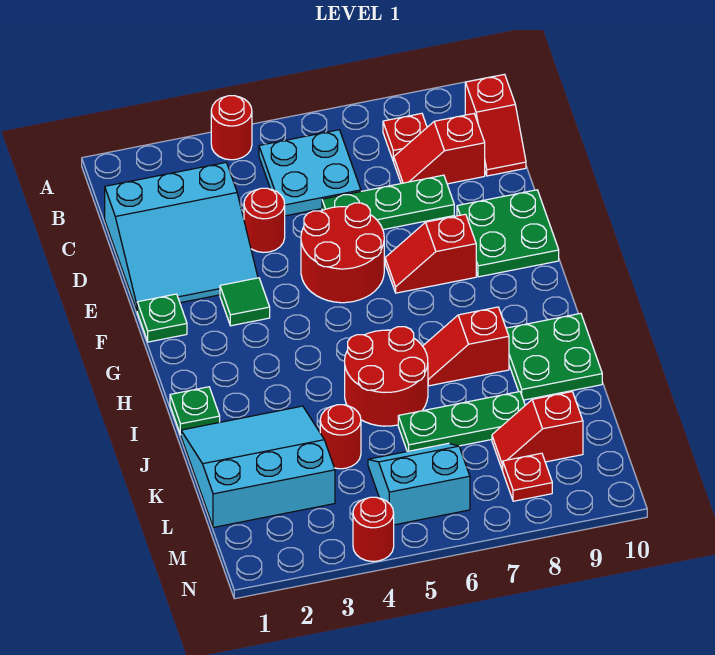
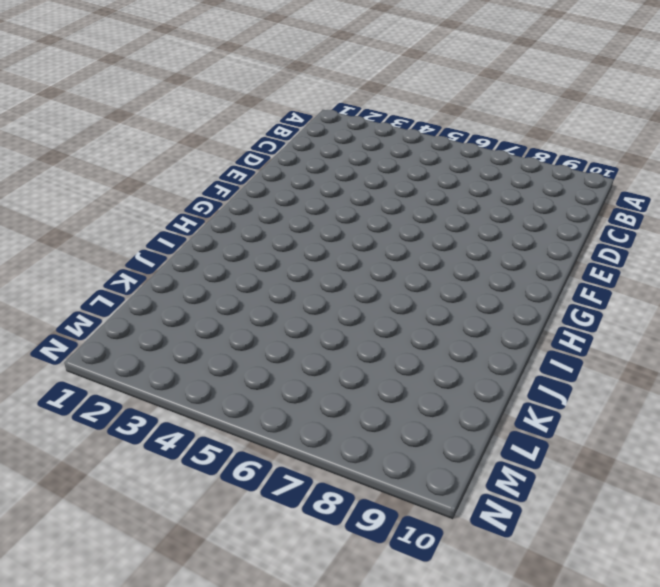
none -> red 1x1 round brick [211,96,252,160]
none -> cyan 2x2 plate [259,130,361,216]
none -> red 1x1 plate [383,113,427,161]

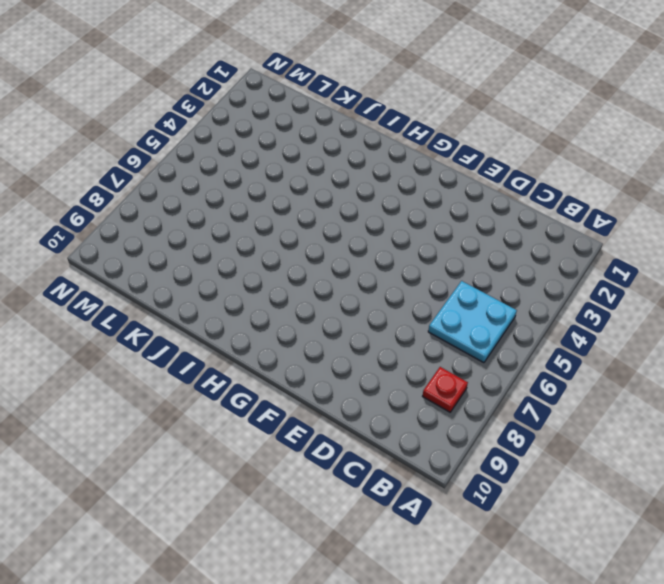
none -> red 1x1 round brick [211,96,252,160]
none -> red 1x2 slope [465,74,526,176]
none -> cyan 3x3 slope [105,163,258,310]

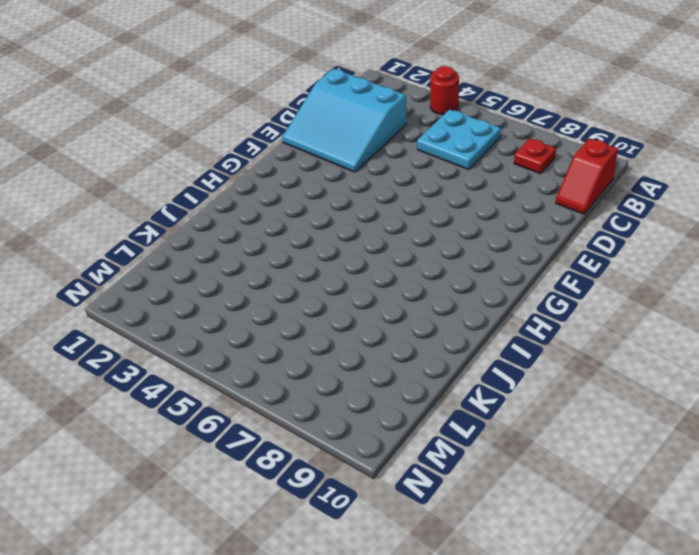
none -> red 1x2 slope [394,114,485,184]
none -> red 1x1 round brick [244,188,285,252]
none -> green 1x3 plate [322,175,454,230]

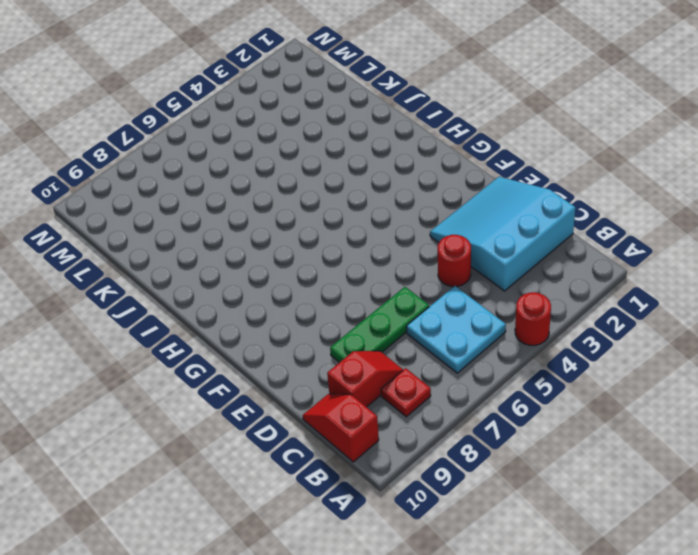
none -> red 2x2 round brick [301,203,384,303]
none -> green 2x2 plate [457,190,559,277]
none -> green 1x1 plate [137,294,187,342]

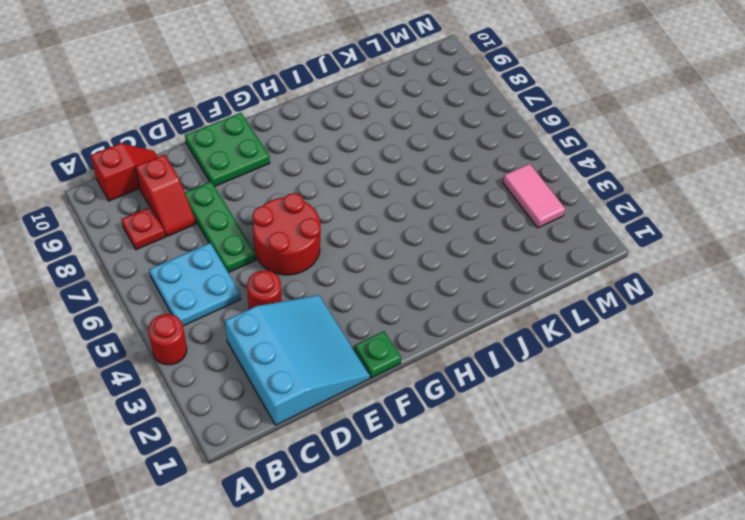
pink 1x2 tile [503,164,565,228] -> none
none -> green 1x1 tile [220,278,270,326]
none -> red 1x2 slope [385,214,476,293]
none -> green 1x1 plate [170,387,220,435]

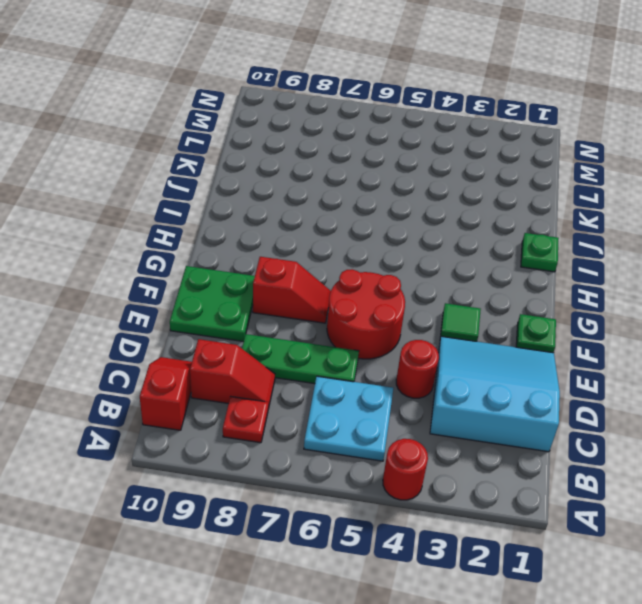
none -> red 2x2 round brick [345,327,428,426]
none -> red 1x2 slope [423,307,509,386]
none -> green 2x2 plate [506,313,602,400]

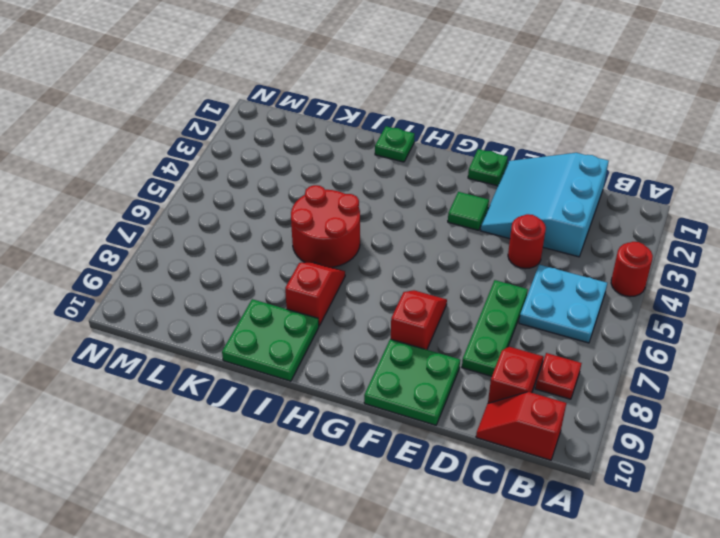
none -> red 2x2 round brick [301,203,384,303]
none -> cyan 3x3 slope [181,406,335,528]
none -> red 1x1 round brick [320,405,361,469]

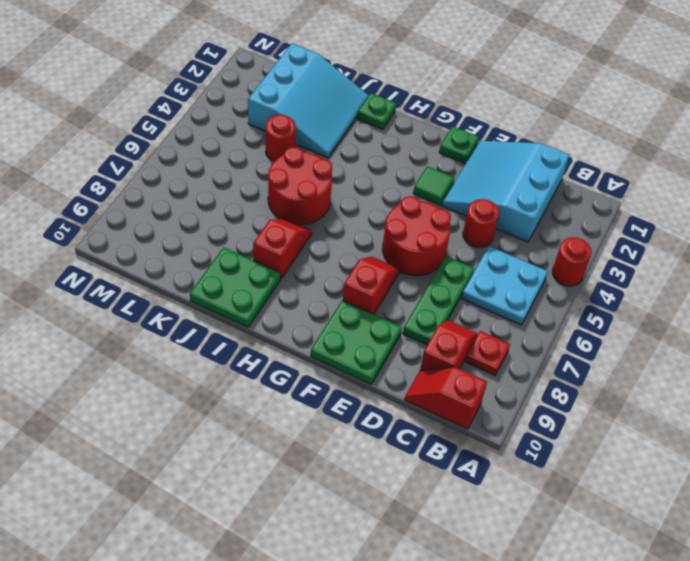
none -> green 1x3 plate [398,392,525,452]
none -> cyan 2x2 slope [368,443,470,525]
none -> red 1x2 slope [492,392,583,470]

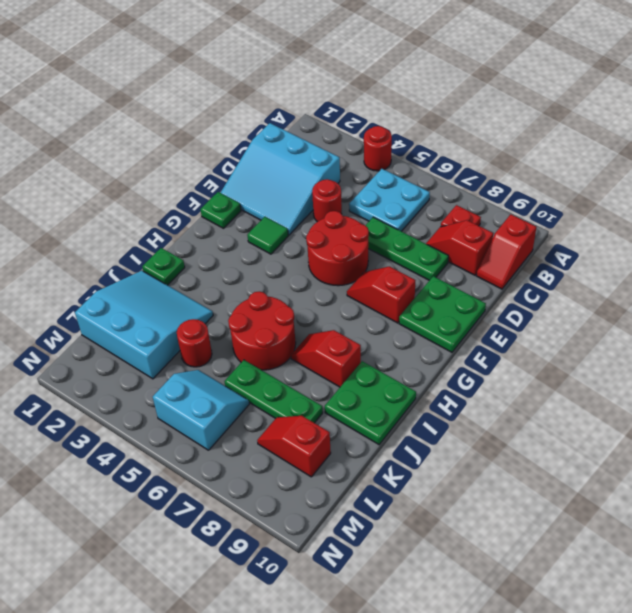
none -> red 1x1 plate [503,453,552,501]
none -> red 1x1 round brick [353,497,394,561]

